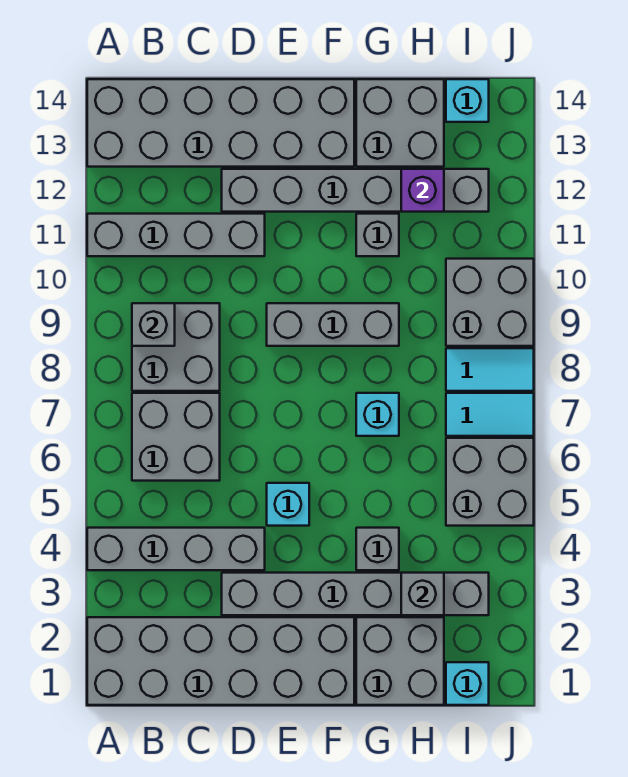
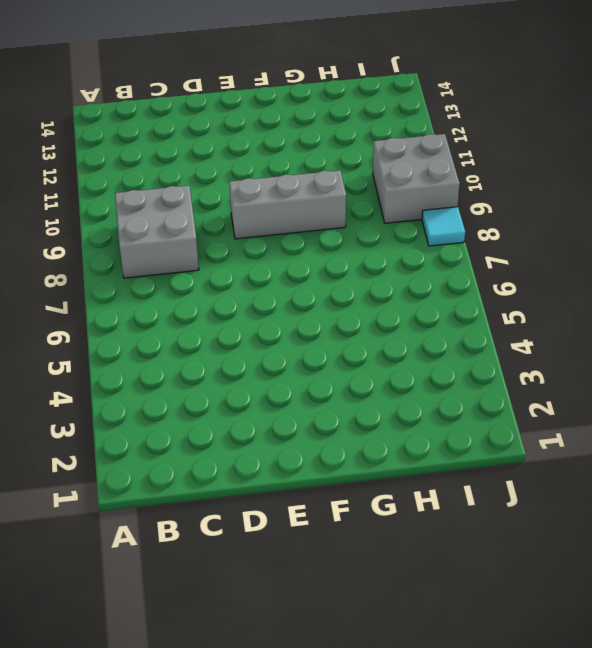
cyan 1x1 tile [422,207,465,246] -> cyan 1x2 tile [446,348,534,391]
none -> grey 2x6 brick [87,617,354,705]
none -> grey 1x4 brick [87,528,265,570]
none -> grey 1x4 brick [87,214,265,256]

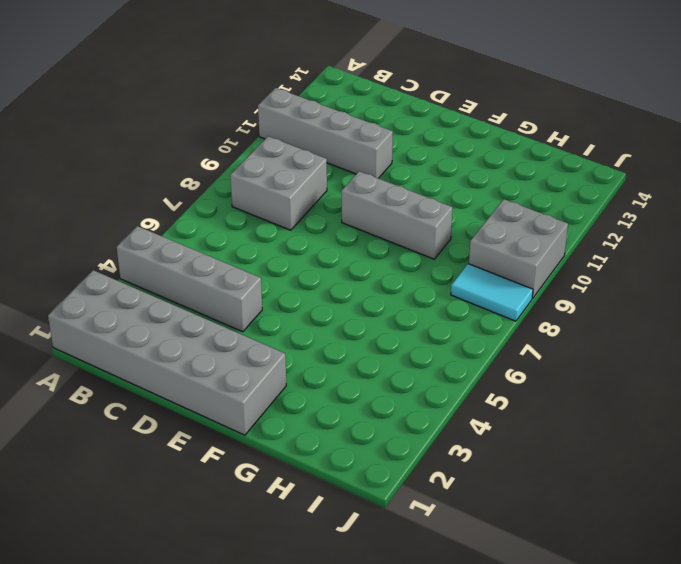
none -> grey 2x6 brick [87,79,354,167]
none -> grey 2x2 brick [132,393,220,481]
none -> grey 1x6 brick [222,573,489,615]

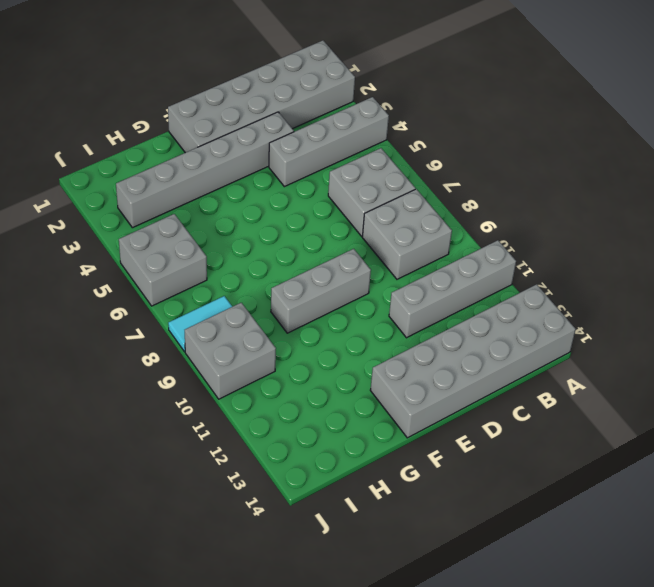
none -> grey 1x6 brick [222,169,489,212]
none -> cyan 1x1 brick [267,483,309,526]
none -> grey 2x2 brick [356,617,444,705]

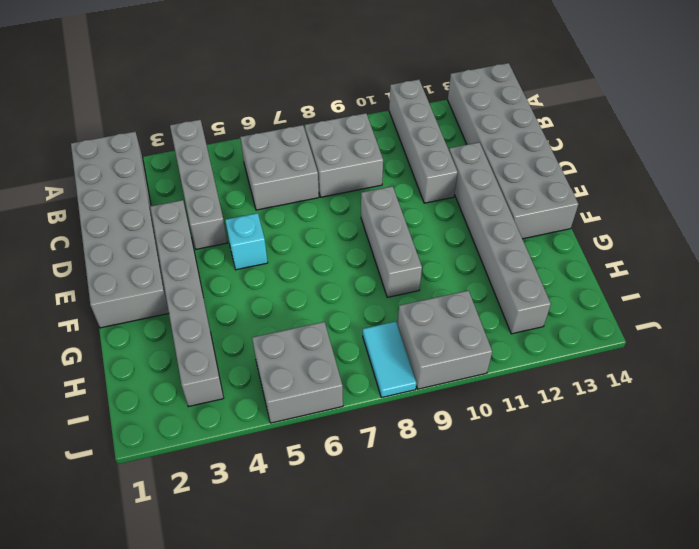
none -> grey 2x2 brick [356,617,444,705]
none -> grey 1x1 brick [356,528,399,570]
none -> cyan 1x1 brick [356,393,399,436]

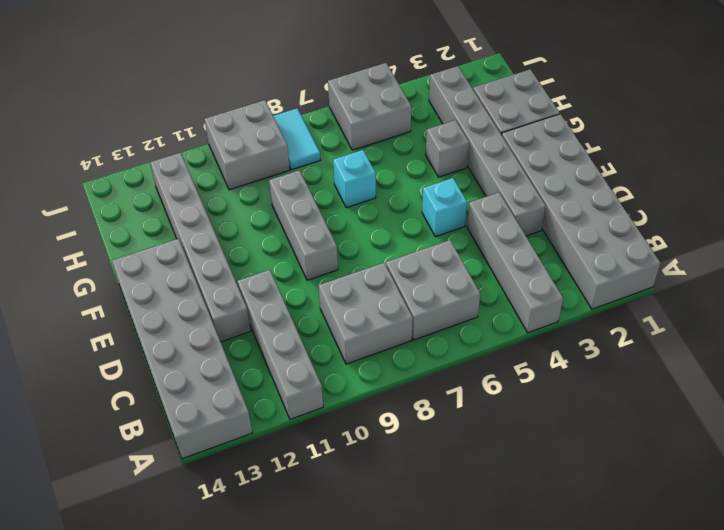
none -> grey 1x1 brick [356,214,399,256]
none -> grey 2x2 brick [356,79,444,167]
none -> cyan 1x1 brick [446,662,489,705]

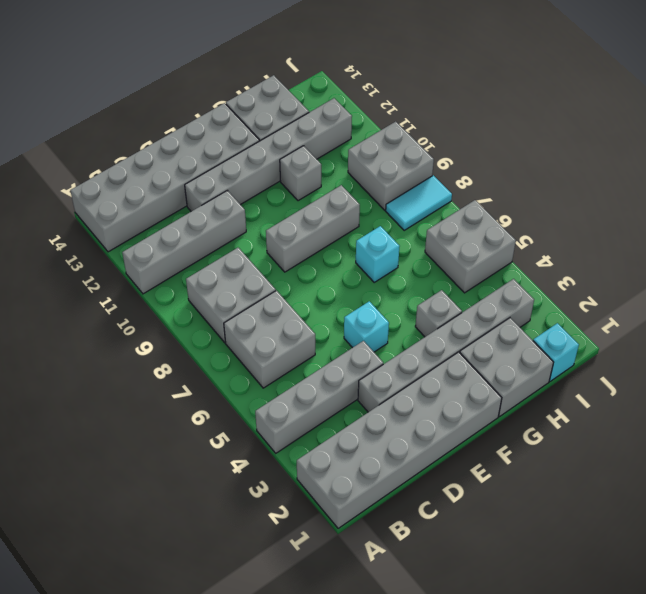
none -> cyan 1x2 tile [446,393,534,436]
none -> cyan 1x1 brick [446,79,489,122]
none -> grey 1x1 brick [132,303,175,346]

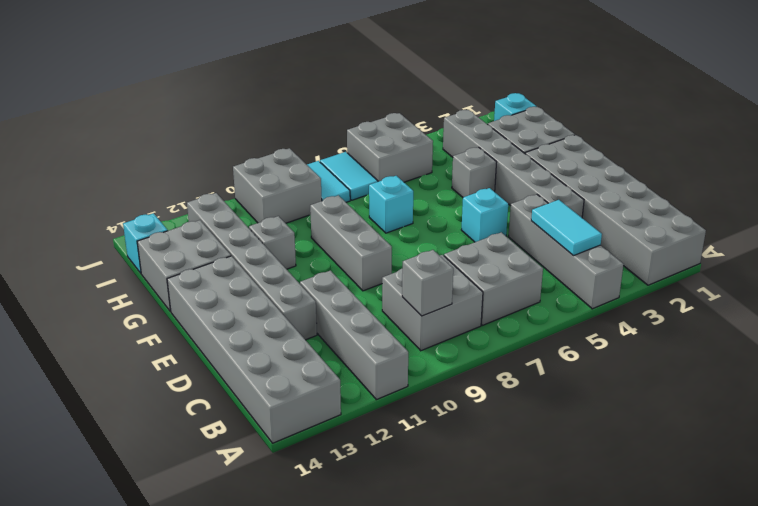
cyan 1x2 tile [531,200,602,256] -> none
none -> grey 1x1 brick [401,573,444,615]
none -> purple 1x1 brick [401,169,444,212]

